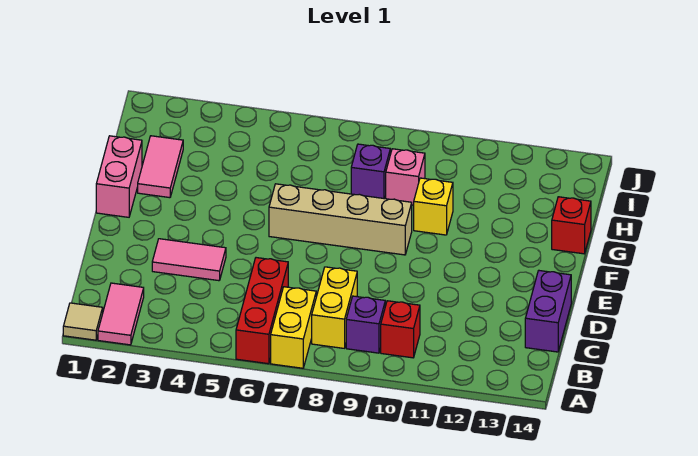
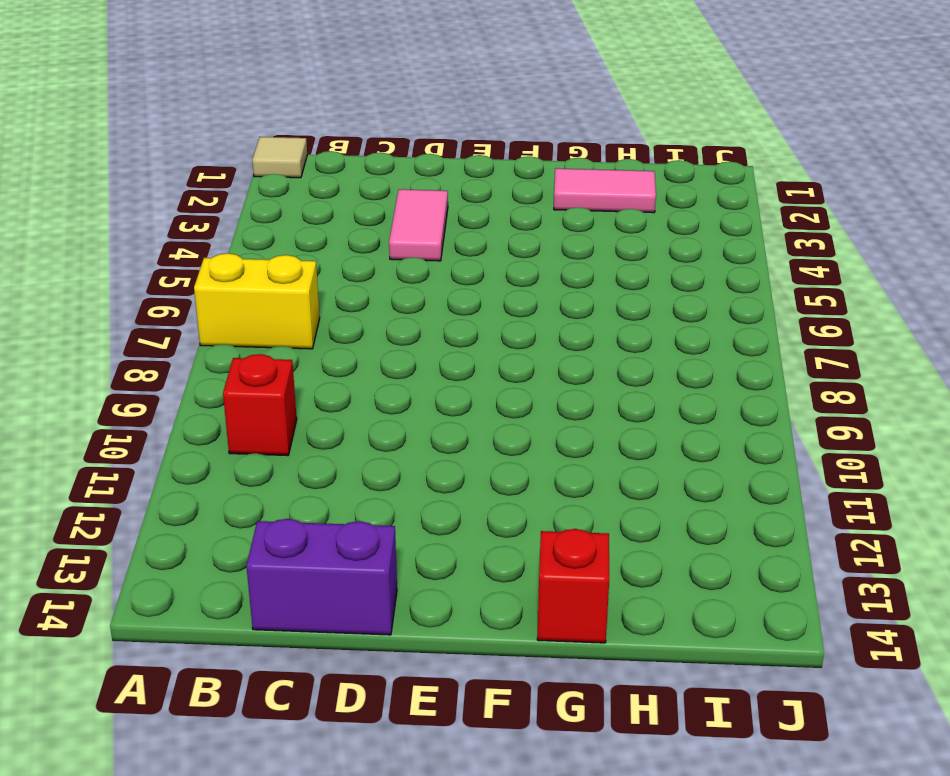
none -> pink 1x2 tile [98,283,144,345]
none -> red 1x3 brick [236,258,288,364]
none -> yellow 1x2 brick [312,267,357,348]

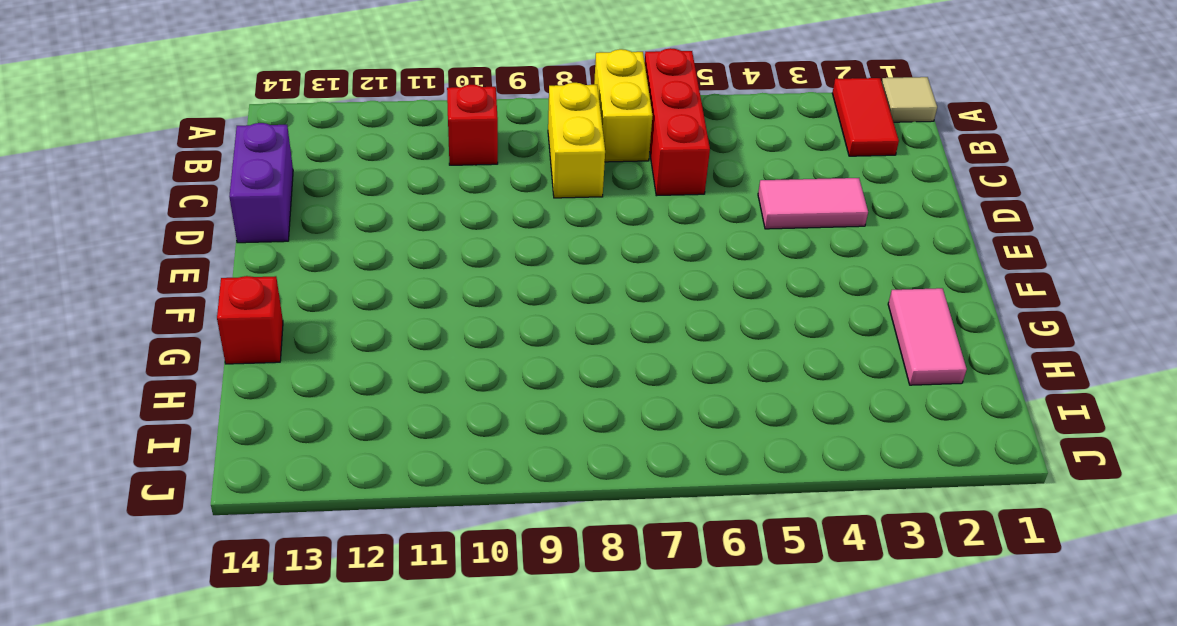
red 1x2 tile [832,78,899,156] -> pink 1x2 tile [98,283,144,345]
none -> purple 1x1 brick [346,296,385,353]
none -> pink 1x2 brick [96,136,142,217]
none -> tan 1x4 brick [269,184,412,255]

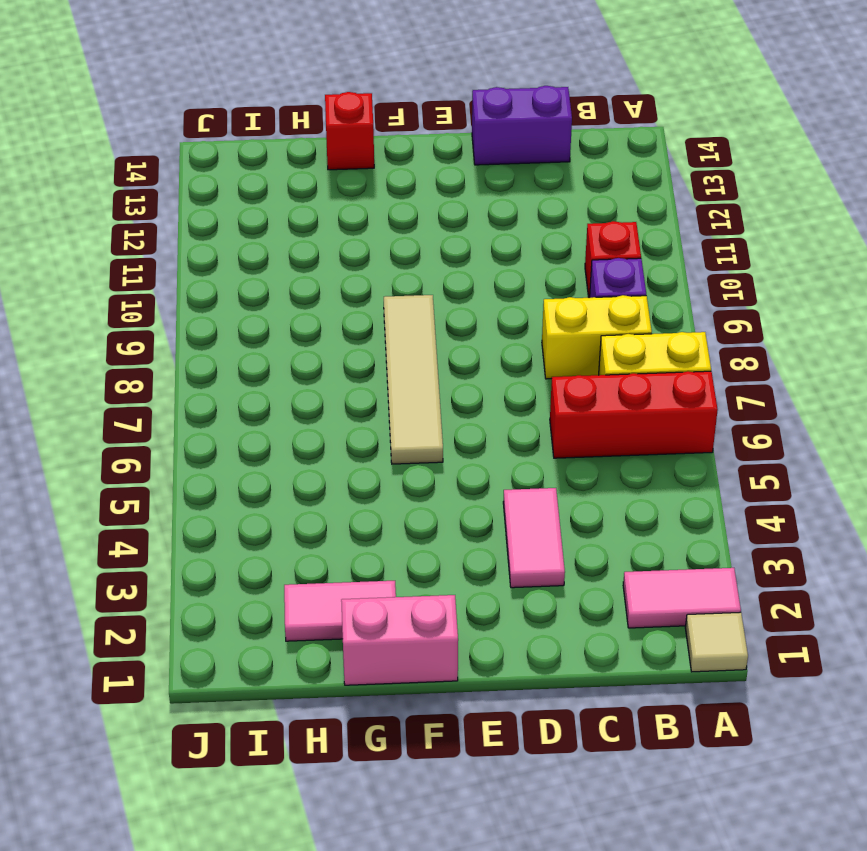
tan 1x4 tile [384,295,443,464] -> tan 1x4 brick [269,184,412,255]
none -> yellow 1x1 brick [414,178,453,235]
none -> purple 1x1 brick [351,144,390,199]
none -> pink 1x1 brick [386,149,425,205]

